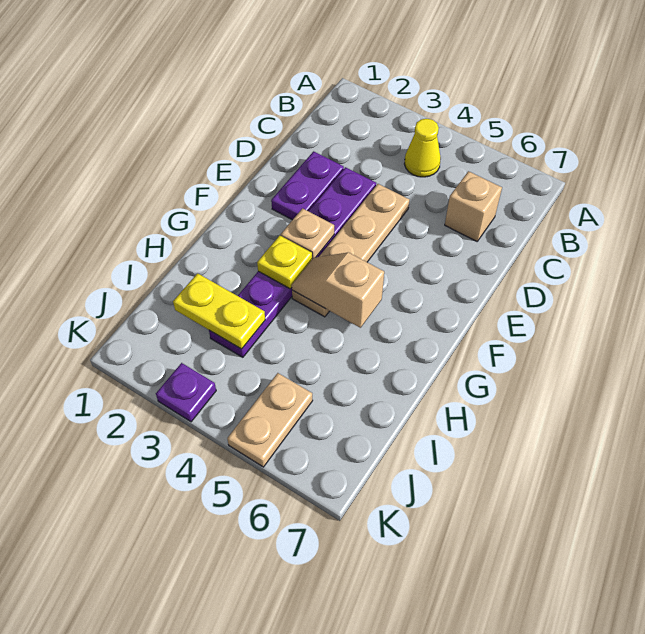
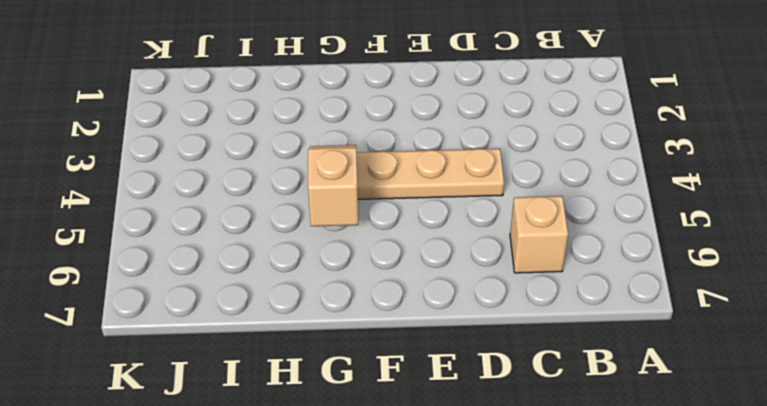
none -> yellow 1x1 cone [404,119,441,177]
none -> purple 1x2 plate [271,151,344,220]

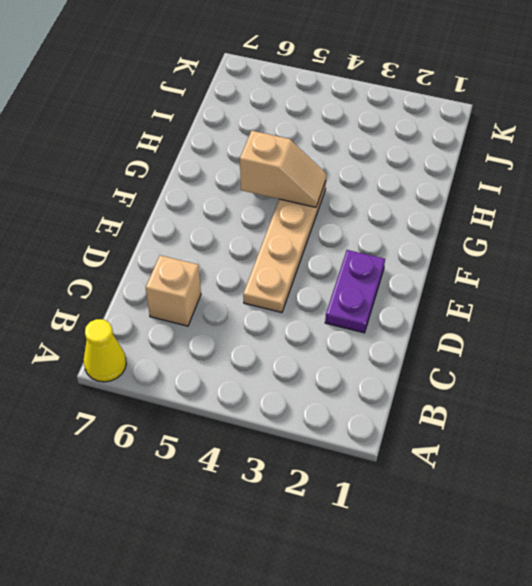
yellow 1x1 cone [84,319,126,382] -> yellow 1x1 cone moved to [404,119,441,177]
none -> purple 1x6 plate [209,167,376,357]
none -> tan 1x2 plate [227,373,313,467]

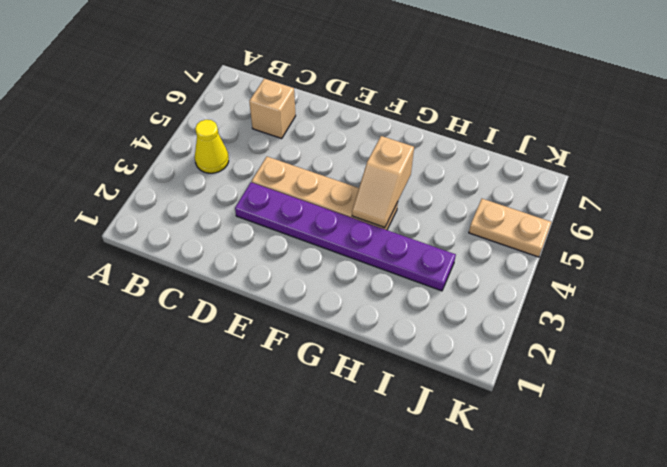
none -> purple 1x2 plate [271,151,344,220]
none -> purple 1x1 plate [156,363,216,422]

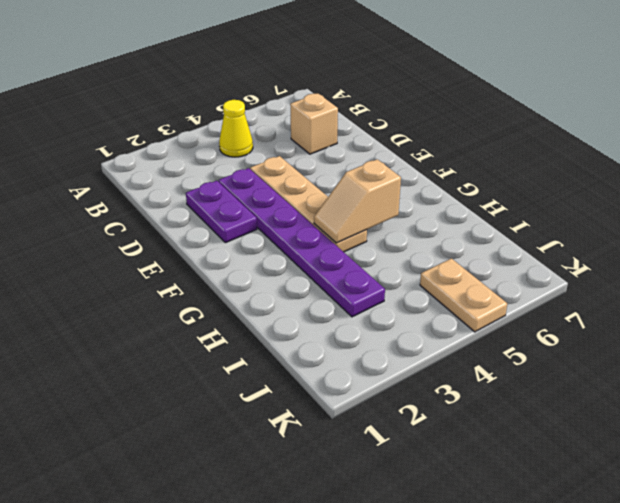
none -> purple 1x1 plate [156,363,216,422]
none -> tan 1x1 plate [281,208,334,259]

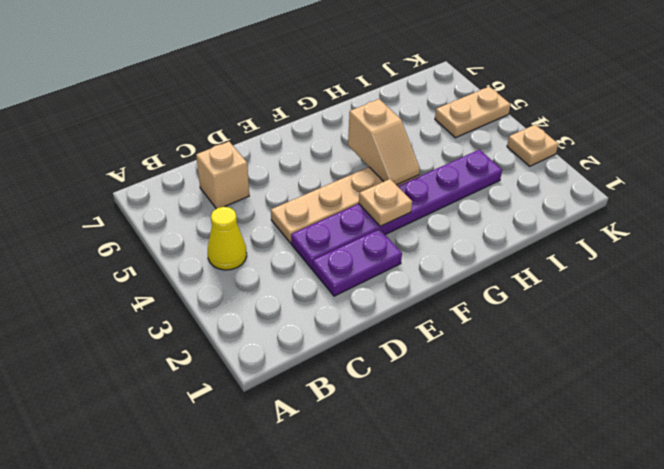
tan 1x1 plate [507,125,558,166] -> purple 1x1 plate [156,363,216,422]
none -> yellow 1x1 plate [257,236,312,289]
none -> yellow 1x2 plate [173,273,265,349]

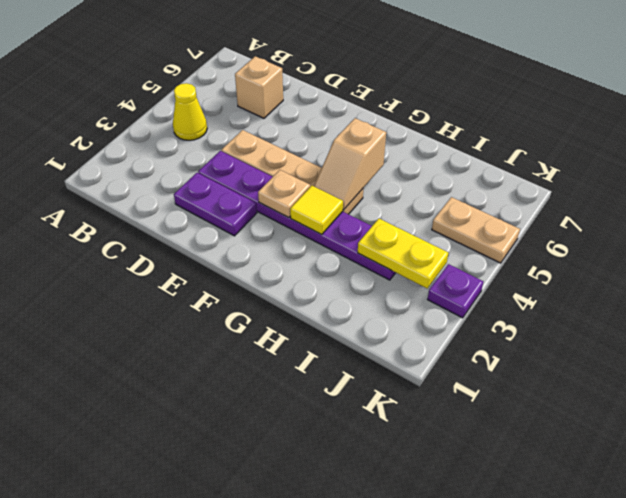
yellow 1x1 tile [290,186,343,235] -> yellow 1x1 plate [257,236,312,289]
yellow 1x2 plate [358,219,448,288] -> yellow 1x2 plate turned to [173,273,265,349]

